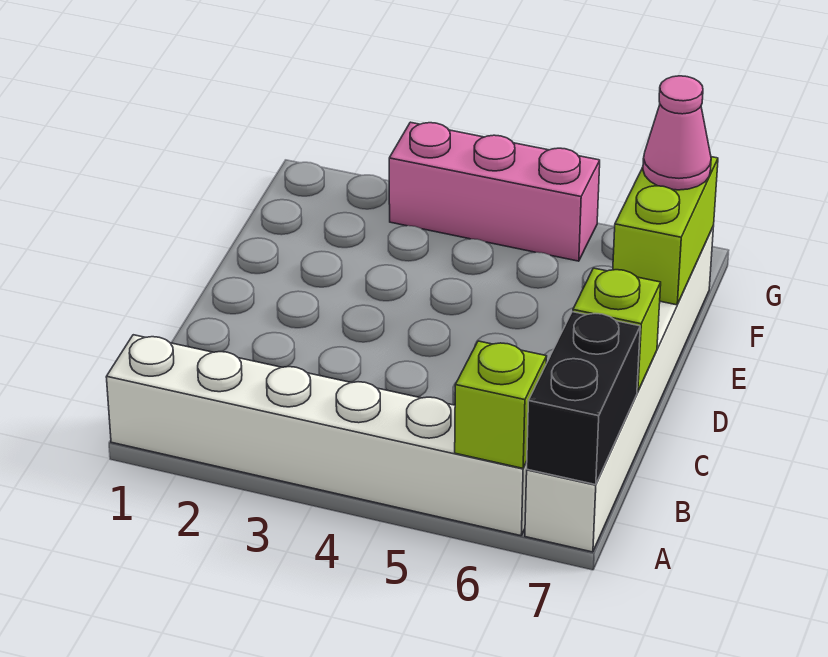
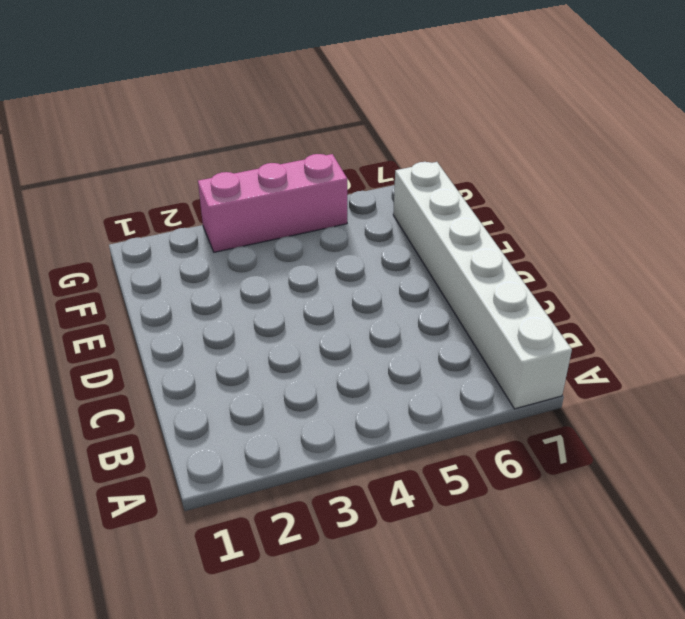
none -> white 1x6 brick [106,335,527,536]
none -> lime 1x1 brick [455,341,547,468]

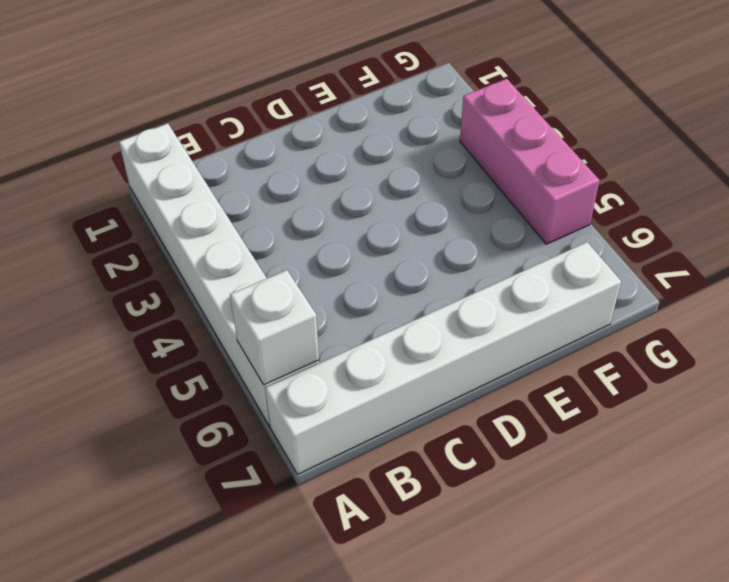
white 1x1 brick [230,270,319,385] -> lime 1x1 brick [455,341,547,468]
none -> black 1x2 brick [527,312,640,485]
none -> lime 1x1 brick [573,268,661,392]

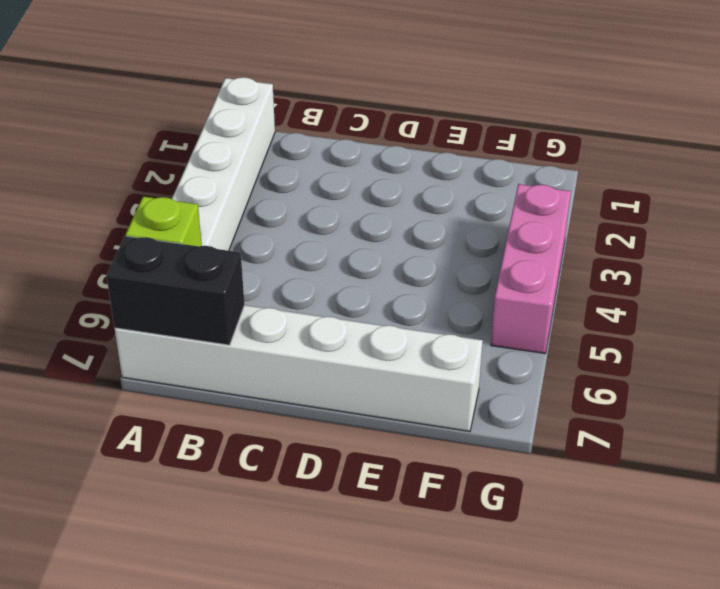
none -> lime 1x1 brick [573,268,661,392]
none -> lime 1x2 brick [613,157,718,305]

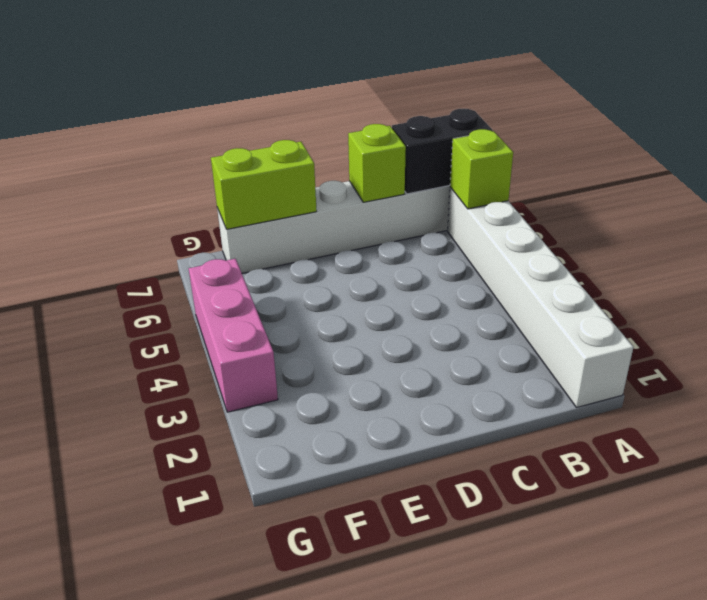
none -> pink 1x1 cone [643,76,711,190]

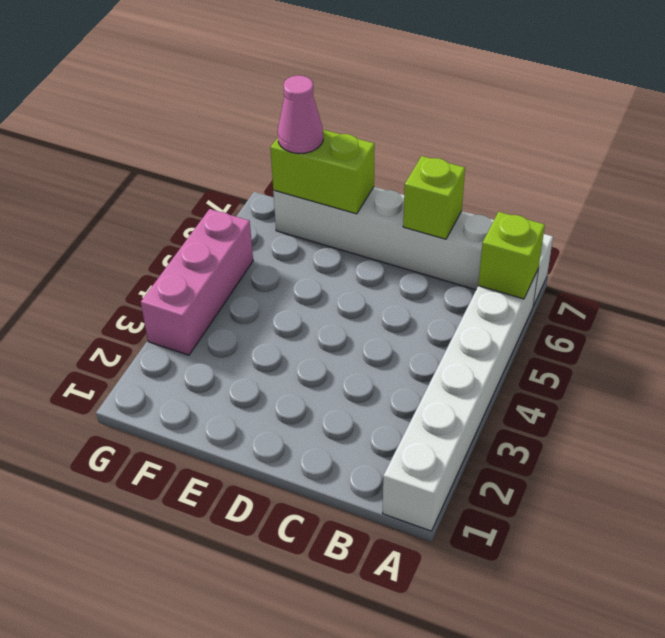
none -> black 1x2 brick [527,312,640,485]

